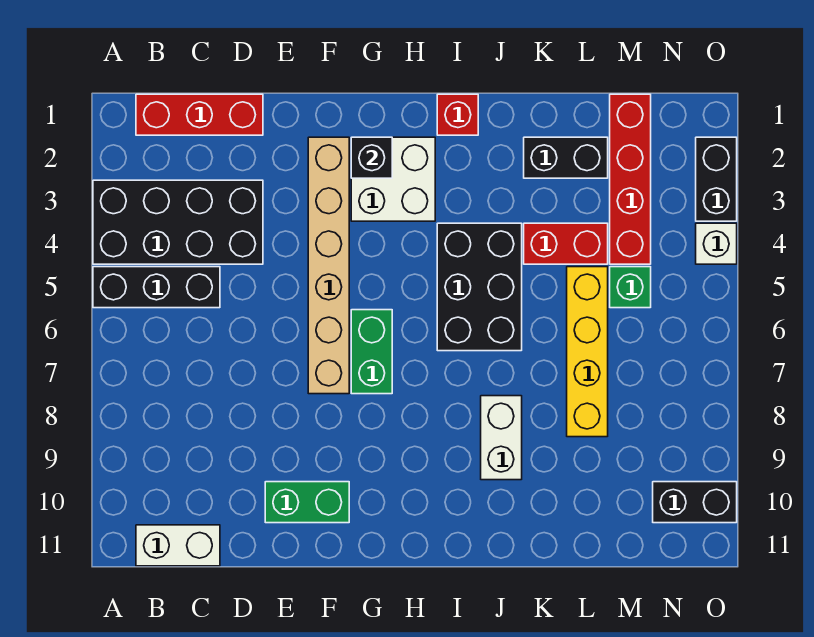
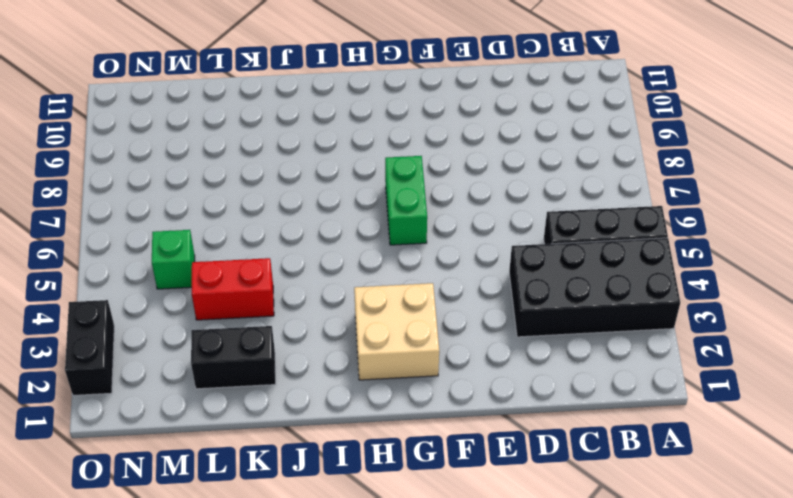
tan 2x2 brick [354,283,439,380] -> white 2x2 brick [351,137,435,221]
none -> red 1x3 brick [136,94,263,135]
none -> white 1x2 brick [136,525,220,566]
none -> green 1x2 brick [265,482,349,523]

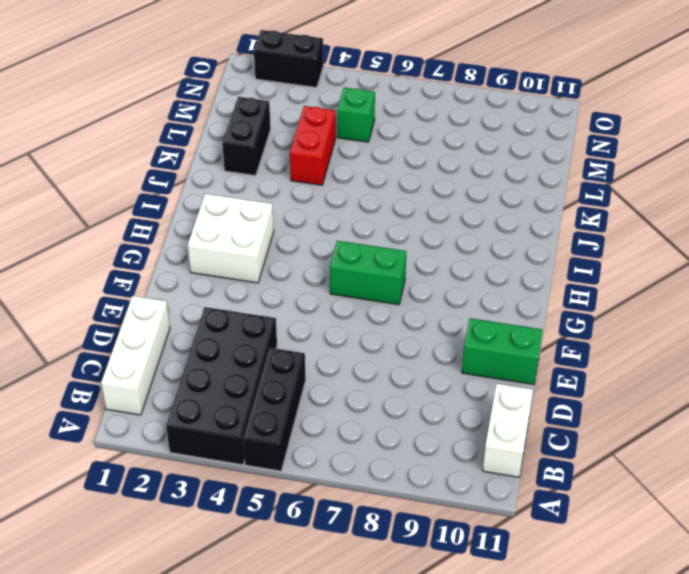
white 1x3 brick [101,296,170,415] -> red 1x3 brick [136,94,263,135]
green 1x2 brick [462,318,542,384] -> green 1x2 brick turned to [265,482,349,523]
none -> tan 1x6 brick [308,137,349,394]
none -> red 1x1 brick [437,94,478,135]
none -> black 2x3 brick [437,223,522,351]

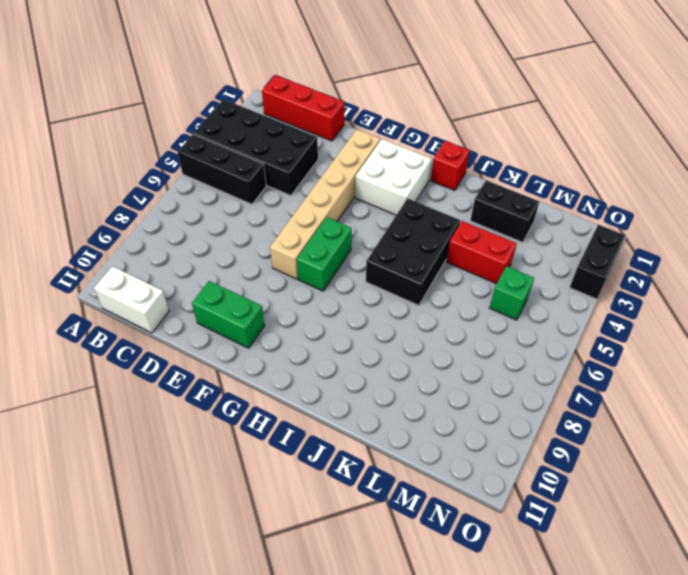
none -> white 1x2 brick [481,396,522,480]
none -> yellow 1x4 brick [567,267,608,437]
none -> red 1x4 brick [610,94,651,264]

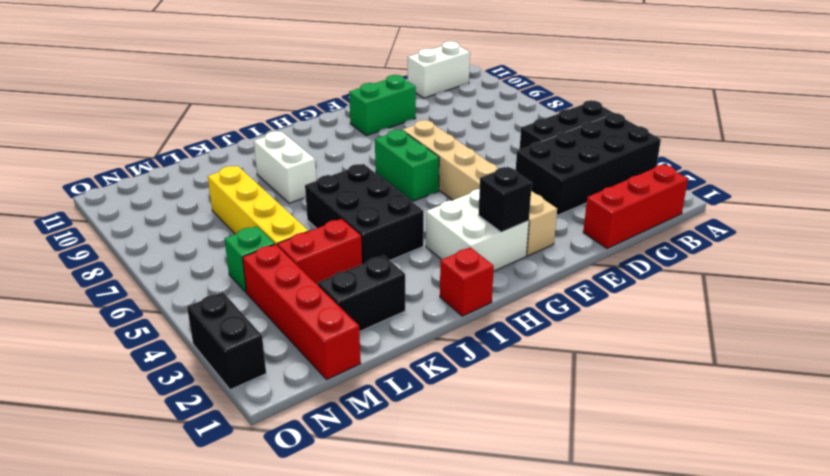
none -> black 1x2 brick [653,482,737,523]
none -> white 1x1 brick [696,223,737,264]

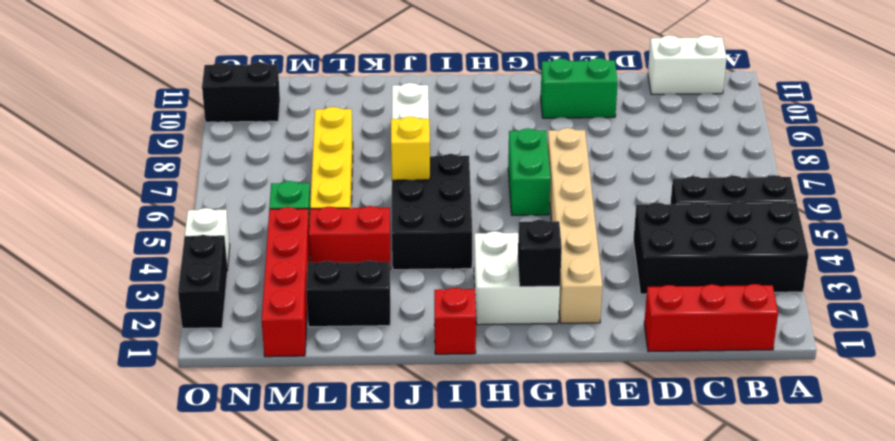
yellow 1x1 brick [391,116,430,180] -> none

